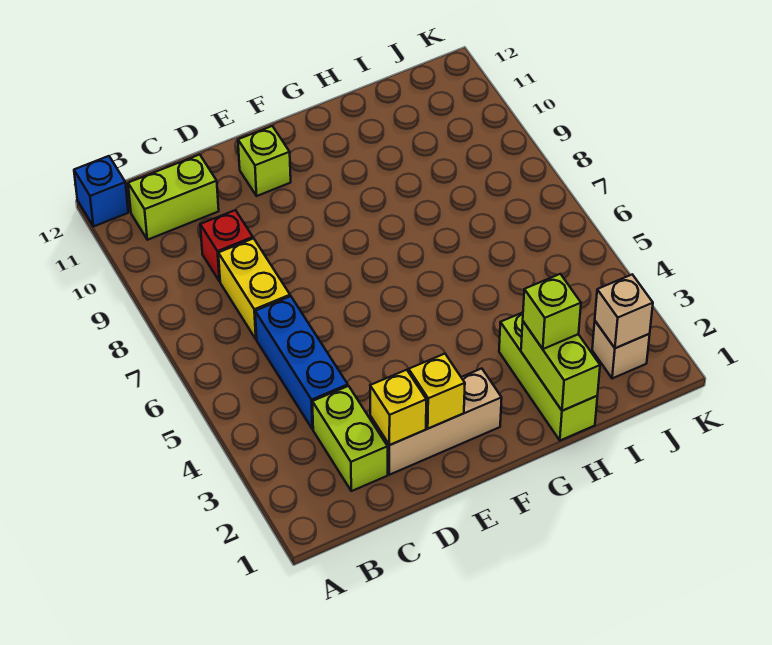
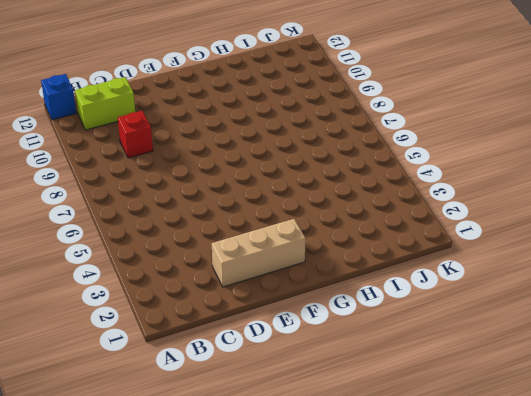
none -> lime 1x2 brick [312,386,388,491]
none -> blue 1x3 brick [255,296,348,429]
none -> yellow 1x2 brick [218,238,290,339]

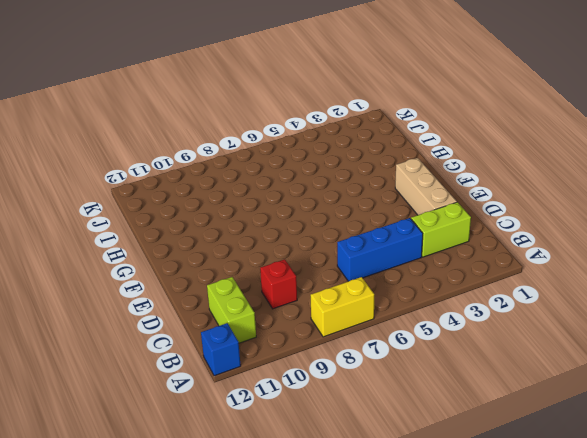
yellow 1x2 brick [311,277,374,337] -> yellow 1x2 brick moved to [218,238,290,339]
none -> lime 1x1 brick [238,126,291,196]
none -> lime 1x3 brick [499,313,597,441]
none -> tan 1x1 brick [592,321,650,379]

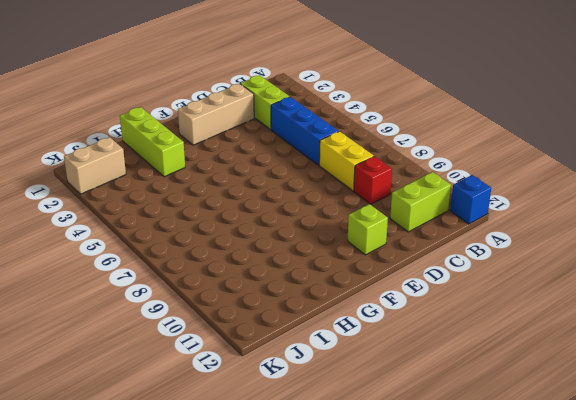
tan 1x2 brick [64,137,126,194] -> tan 1x1 brick [592,321,650,379]
none -> yellow 1x1 brick [370,370,426,445]
none -> yellow 1x1 brick [409,354,465,429]
none -> lime 1x2 brick [521,322,600,411]

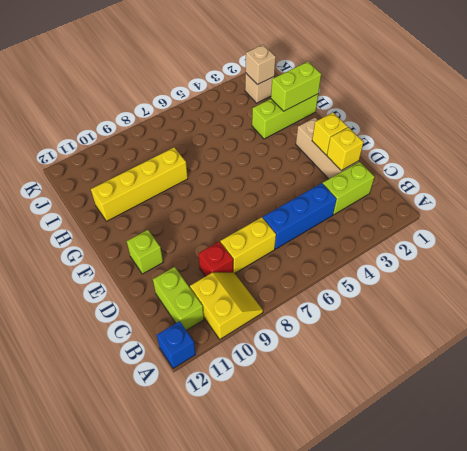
yellow 2x2 slope [190,273,263,339] -> none
yellow 1x4 brick [91,147,188,221] -> none
none -> lime 1x1 brick [523,274,581,349]

